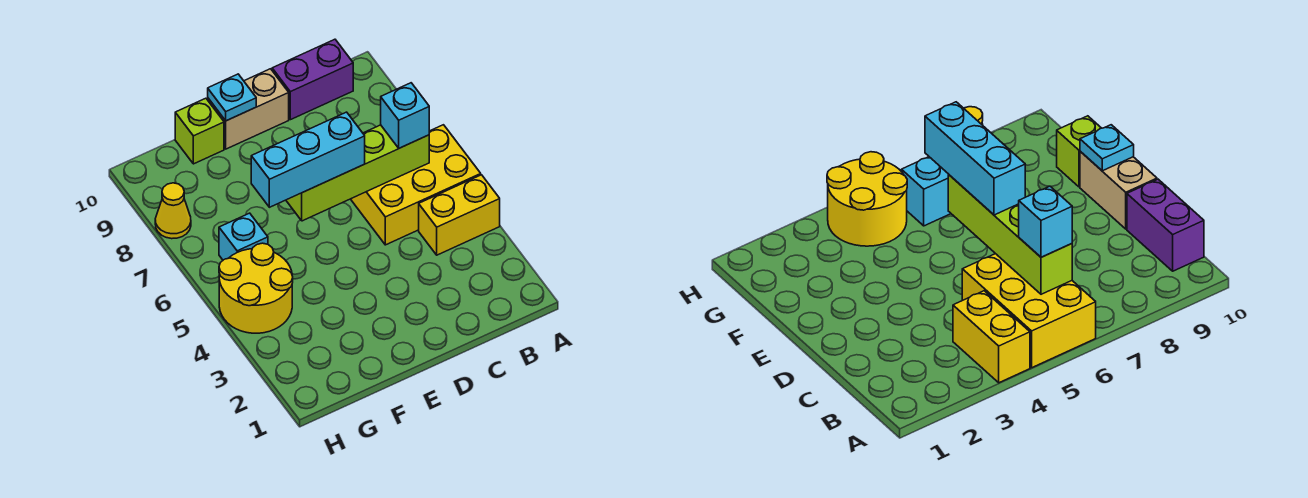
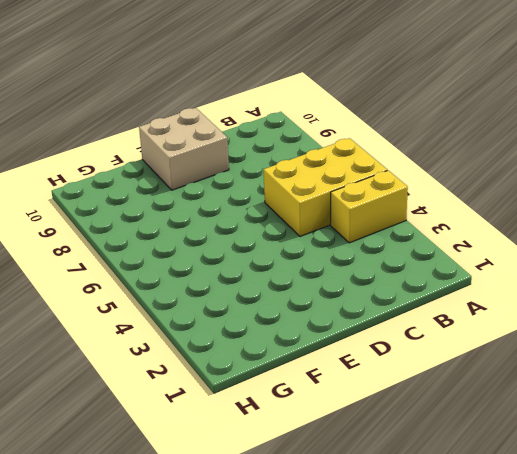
tan 2x2 brick [139,108,229,190] -> tan 1x2 brick [208,69,289,149]
none -> purple 1x2 brick [272,39,353,120]
none -> lime 1x1 brick [175,98,224,164]
none -> yellow 2x2 round brick [219,243,293,333]

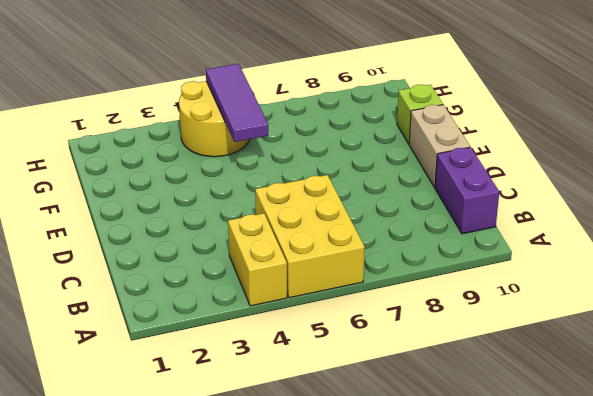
purple 1x3 tile [206,64,268,142] -> none
none -> cyan 1x1 brick [219,213,268,260]
none -> yellow 1x1 cone [155,183,191,239]
none -> lime 1x4 brick [286,125,429,221]

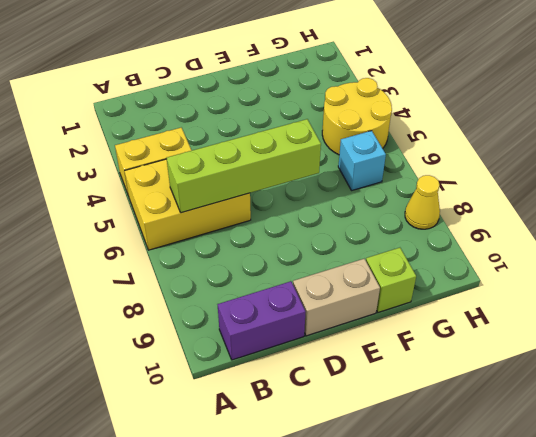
none -> cyan 1x1 plate [208,74,256,121]
none -> cyan 1x1 brick [381,83,429,148]
none -> cyan 1x3 brick [251,112,365,207]

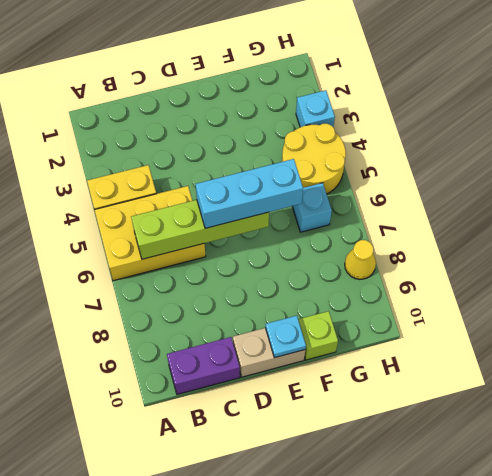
cyan 1x1 brick [296,90,335,127] -> cyan 1x1 brick moved to [381,83,429,148]

